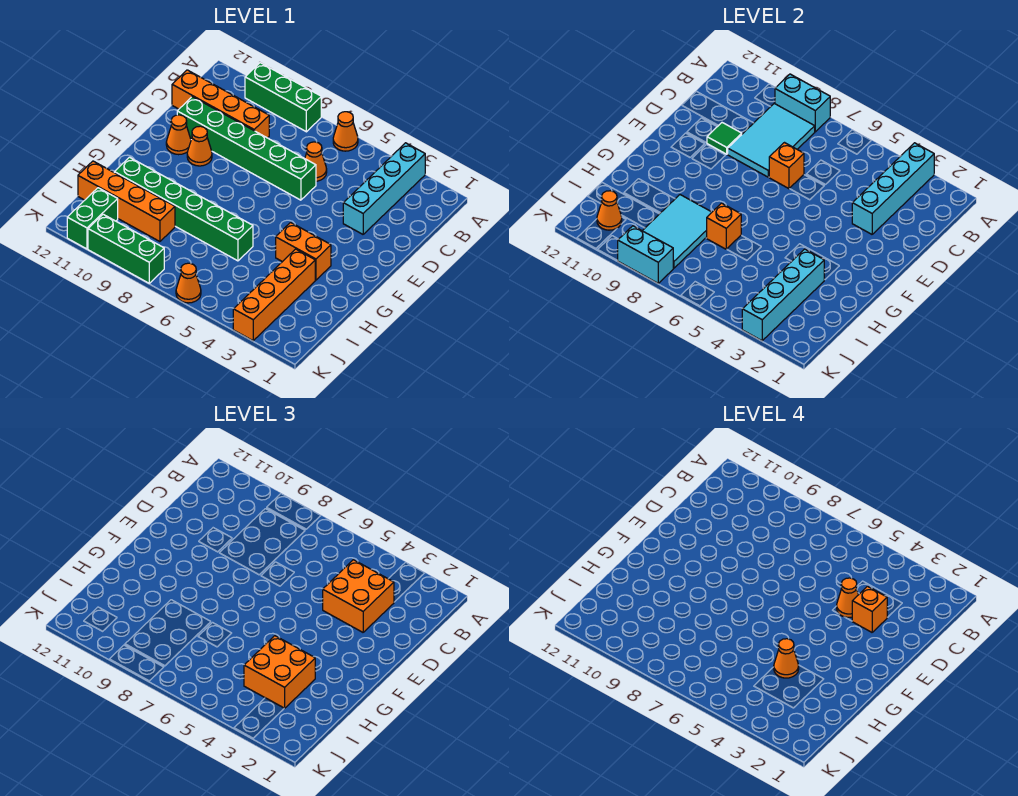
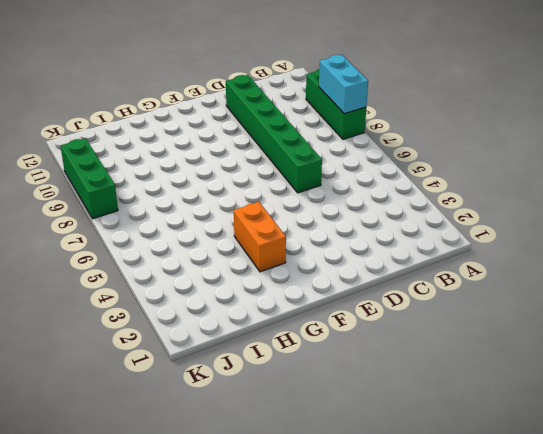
none -> cyan 1x4 brick [343,143,425,234]
none -> orange 1x1 cone [333,112,358,151]
none -> orange 1x1 cone [305,142,327,181]
none -> orange 1x4 brick [172,70,269,138]

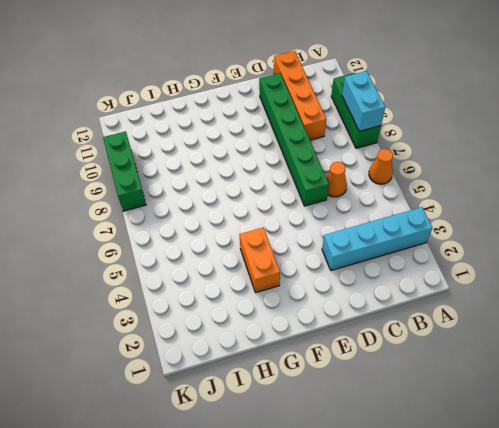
none -> orange 1x1 cone [187,126,212,166]
none -> orange 1x1 cone [166,115,191,155]
none -> orange 1x4 brick [233,249,315,341]
none -> green 1x6 brick [114,157,253,261]

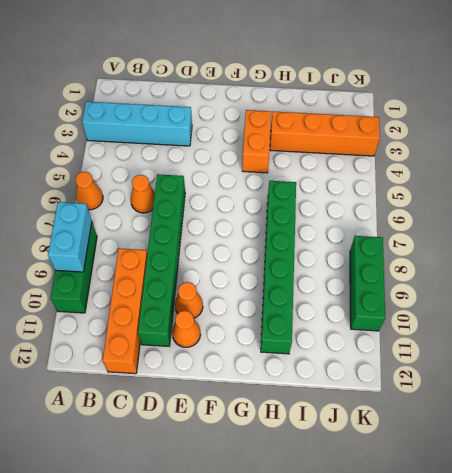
none -> orange 1x4 brick [78,161,175,242]
none -> green 1x2 brick [67,188,118,249]
none -> orange 1x1 cone [176,263,201,303]
none -> cyan 1x4 brick [852,143,934,234]

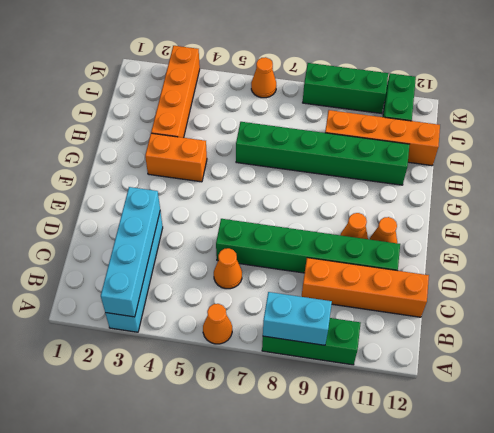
none -> cyan 2x3 tile [728,104,815,177]
none -> orange 1x1 brick [769,143,804,189]
none -> green 1x1 tile [707,123,742,154]
none -> cyan 1x4 brick [742,249,824,341]

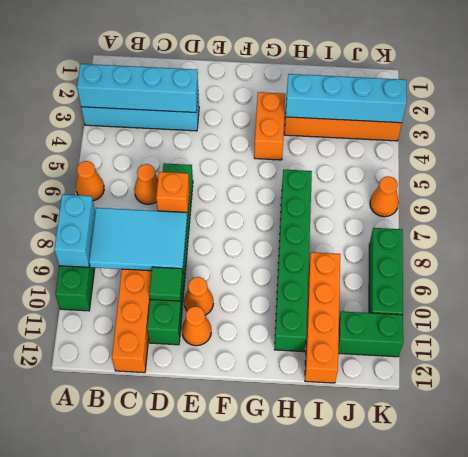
none -> orange 1x1 brick [707,203,741,249]
none -> cyan 2x3 tile [642,195,712,268]
none -> orange 1x1 cone [597,191,622,230]
none -> cyan 1x2 brick [617,226,673,283]

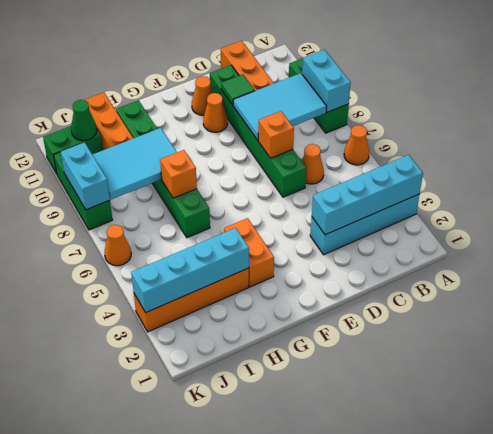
green 1x1 cone [71,100,97,141] -> orange 1x1 cone [597,191,622,230]
none -> orange 2x2 brick [323,560,394,632]
none -> orange 2x2 brick [244,636,315,708]
none -> orange 1x1 brick [852,586,887,632]
none -> orange 1x1 cone [837,578,858,617]

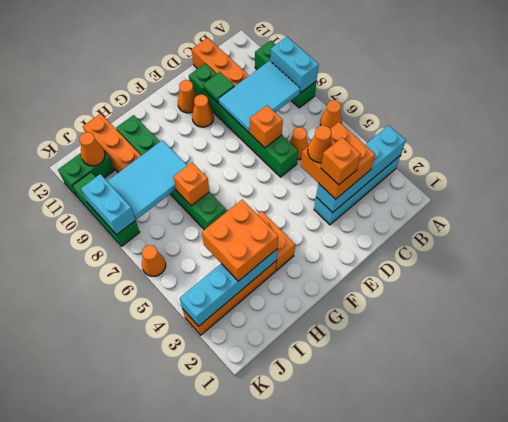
none -> orange 1x1 cone [774,639,799,678]

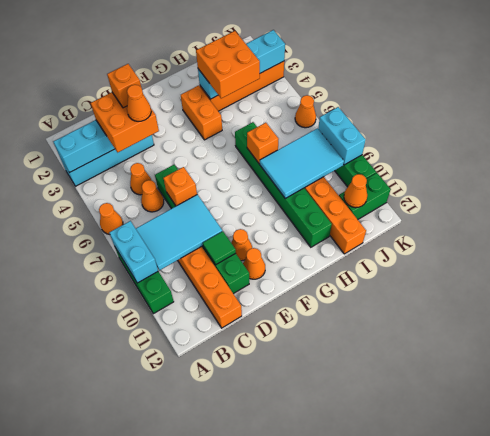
orange 1x1 cone [130,163,152,195] -> orange 1x1 cone moved to [774,639,799,678]

